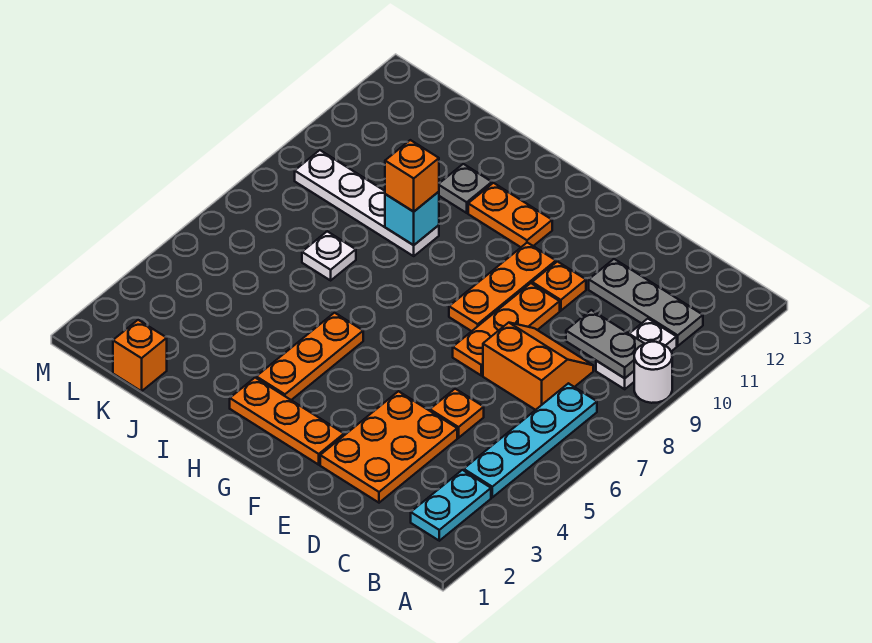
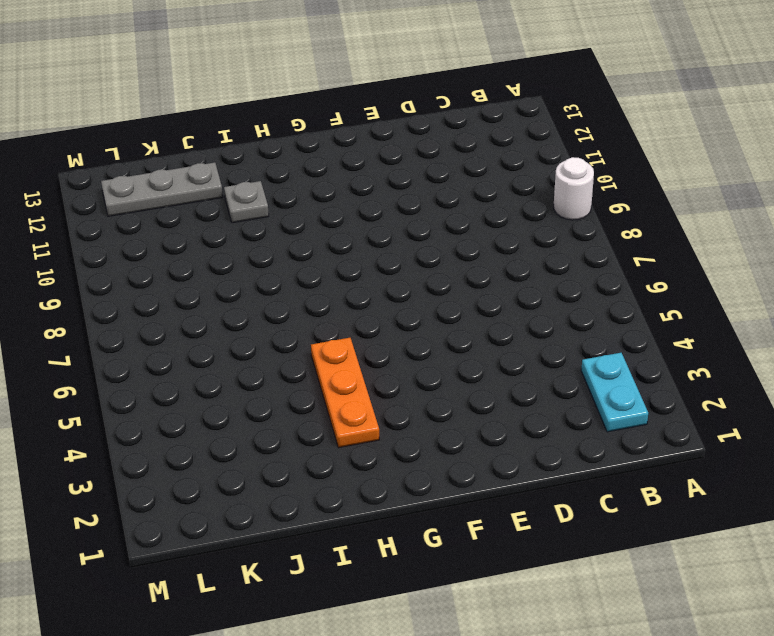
grey 1x3 plate [101,163,223,216] -> grey 1x3 plate moved to [589,259,703,346]
none -> cyan 1x4 plate [464,383,597,497]
none -> white 1x2 plate [596,319,677,389]
none -> orange 2x2 slope [483,323,593,410]

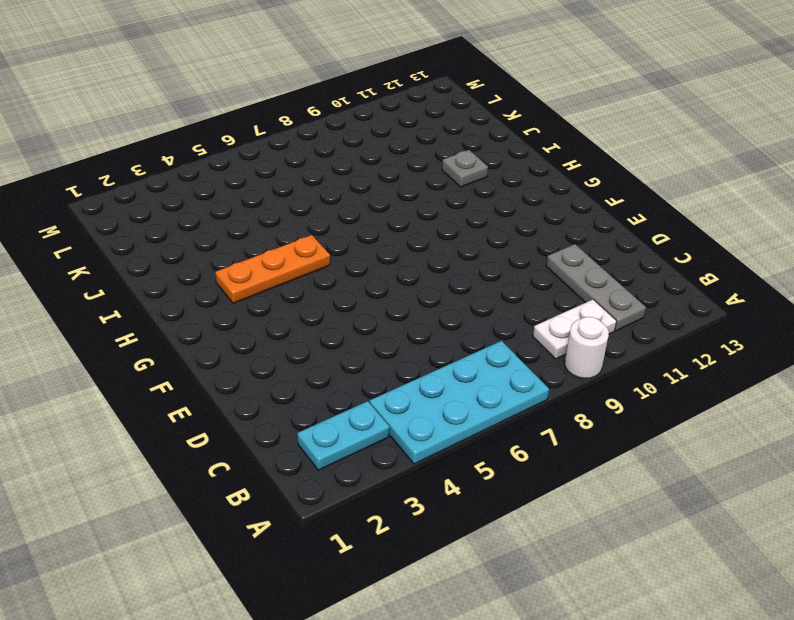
cyan 2x4 plate [369,341,549,464] -> cyan 1x4 plate [464,383,597,497]
none -> orange 2x2 slope [483,323,593,410]
none -> orange 2x3 plate [320,391,457,503]
none -> orange 1x1 plate [430,389,484,438]

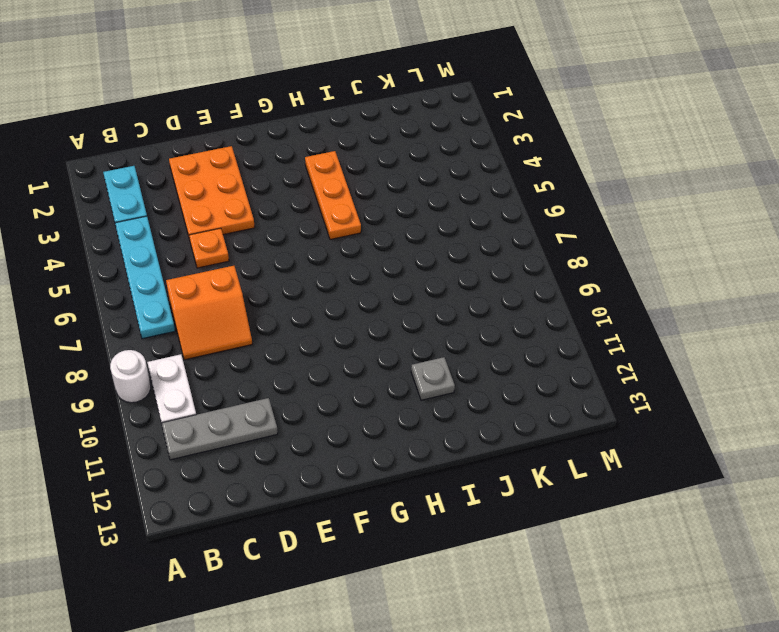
none -> orange 1x3 plate [453,283,560,375]
none -> orange 1x1 plate [532,262,586,311]
none -> orange 1x3 plate [230,378,344,465]

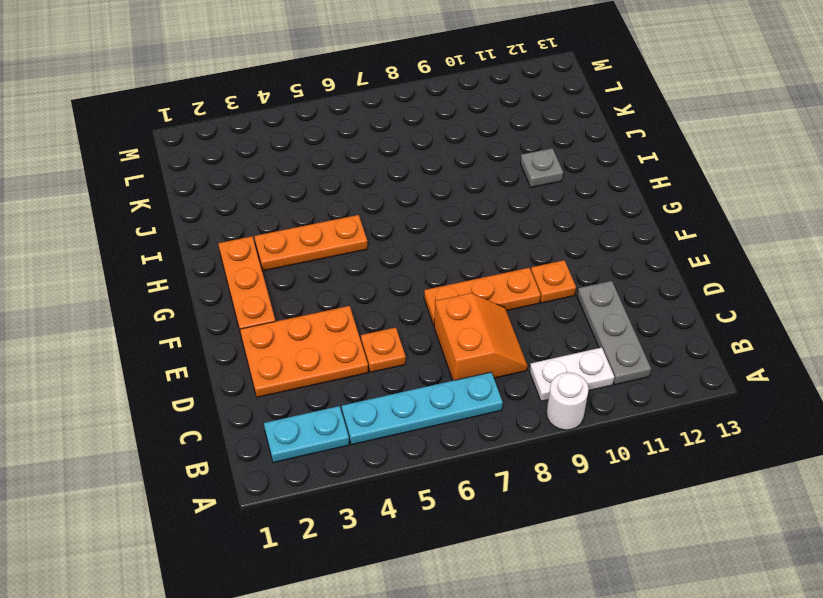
none -> orange 1x3 plate [449,243,556,331]
none -> orange 1x2 plate [468,183,552,247]
none -> white 1x4 plate [295,150,439,256]

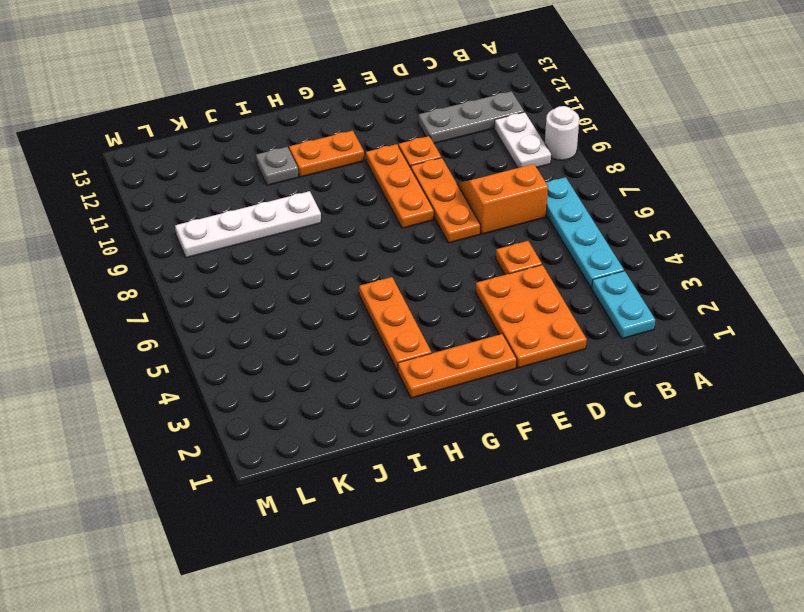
none -> white 1x1 plate [302,231,356,280]
none -> orange 1x1 brick [113,320,167,391]
none -> grey 1x2 plate [566,310,645,378]

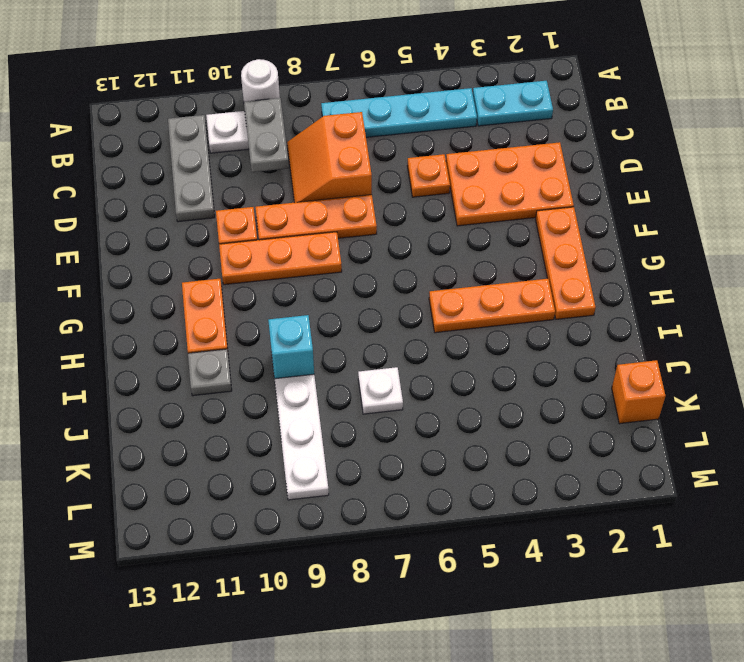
none -> orange 1x1 brick [385,140,439,212]

